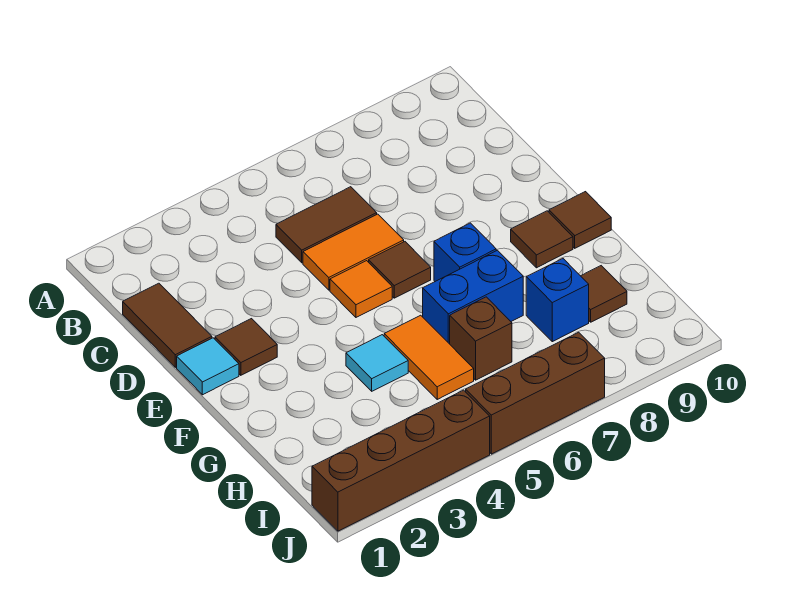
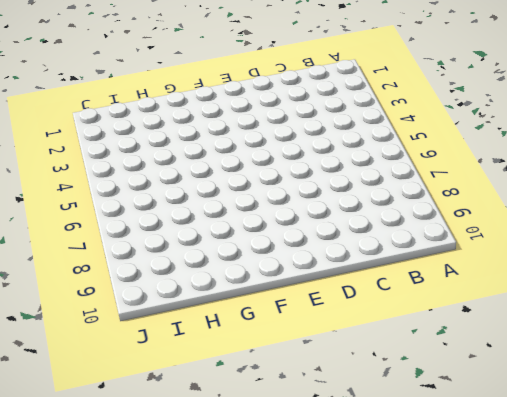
none -> brown 1x2 tile [123,283,212,367]
none -> brown 1x2 tile [276,187,377,263]
none -> orange 1x2 tile [303,214,404,290]

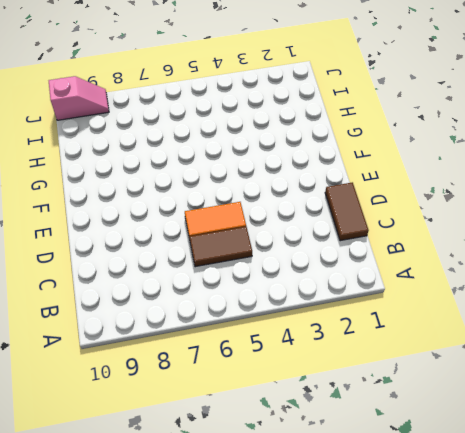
pink 1x2 slope [49,76,109,120] -> none
none -> cyan 1x1 tile [177,338,239,395]
none -> brown 1x1 tile [215,319,277,375]
none -> orange 1x1 tile [330,261,392,317]

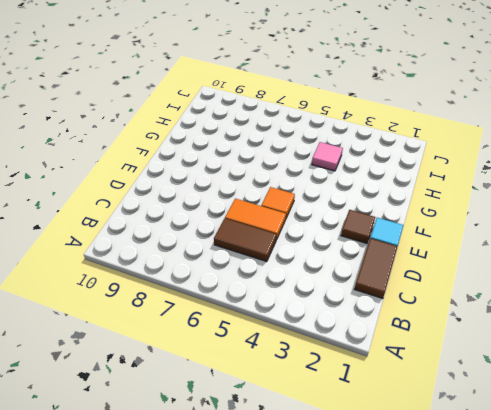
pink 1x1 tile [312,142,343,171] -> none
none -> brown 1x1 tile [369,242,431,298]
none -> blue 1x1 brick [434,223,496,281]
none -> brown 1x1 tile [511,211,573,268]

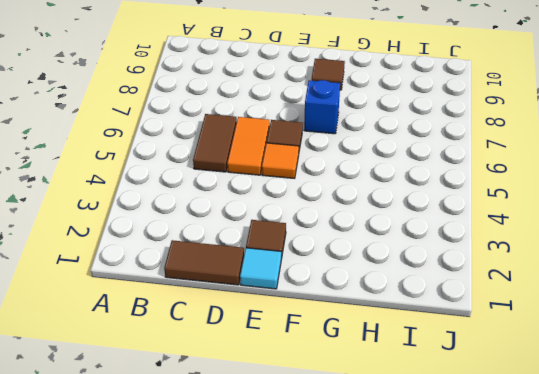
none -> brown 1x1 tile [549,192,611,248]
none -> cyan 1x1 tile [346,335,408,391]
none -> orange 1x2 tile [384,315,474,399]

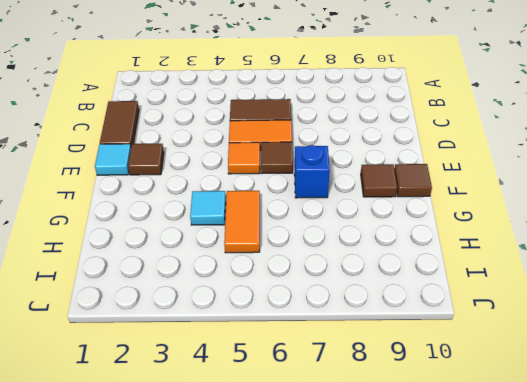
none -> blue 1x2 brick [423,250,523,344]
none -> brown 1x1 brick [450,297,512,380]
none -> blue 1x1 brick [526,259,589,342]

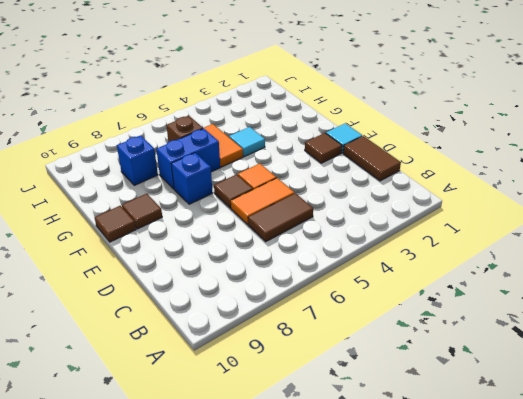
none -> brown 1x1 tile [581,266,627,322]
none -> brown 1x4 brick [312,390,490,531]
none -> brown 1x3 brick [466,332,605,454]

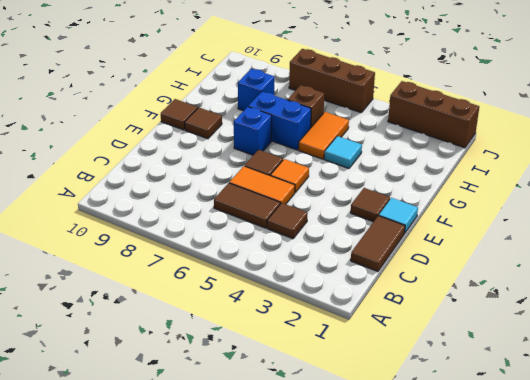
brown 1x1 tile [267,203,308,239] -> brown 1x1 tile moved to [581,266,627,322]
brown 1x3 brick [388,81,479,148] -> brown 1x4 brick [312,390,490,531]

